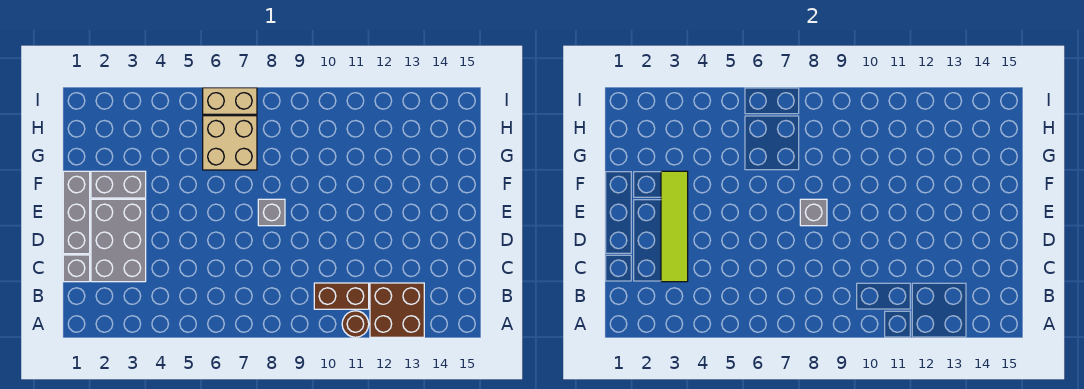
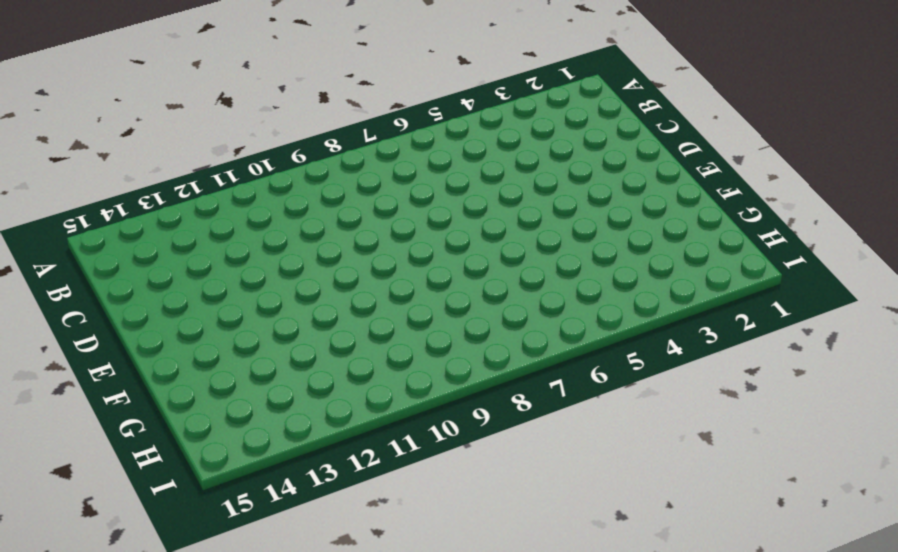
none -> brown 1x1 round brick [342,311,369,337]
none -> brown 2x2 brick [370,283,424,337]
none -> brown 1x2 brick [314,283,369,309]

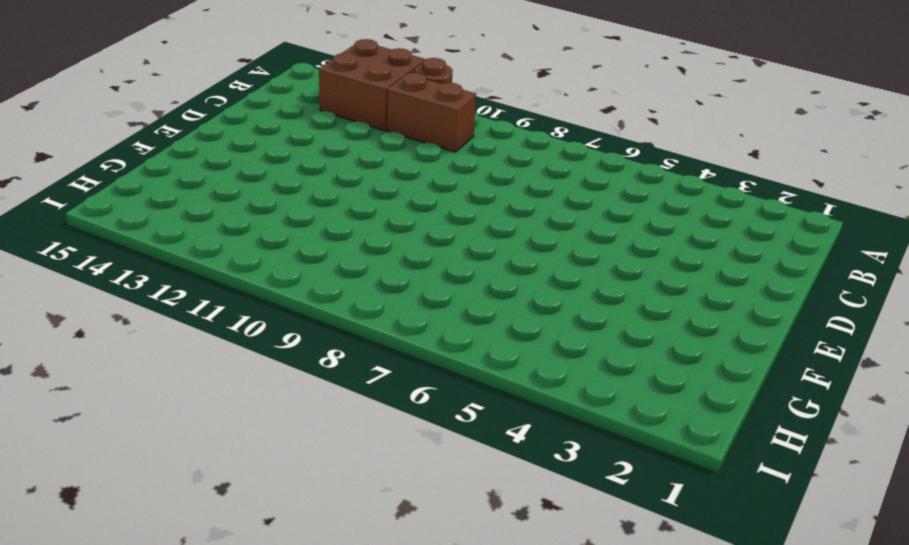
none -> grey 1x1 brick [63,255,90,282]
none -> grey 2x3 brick [91,199,146,282]
none -> grey 1x3 brick [63,171,90,254]

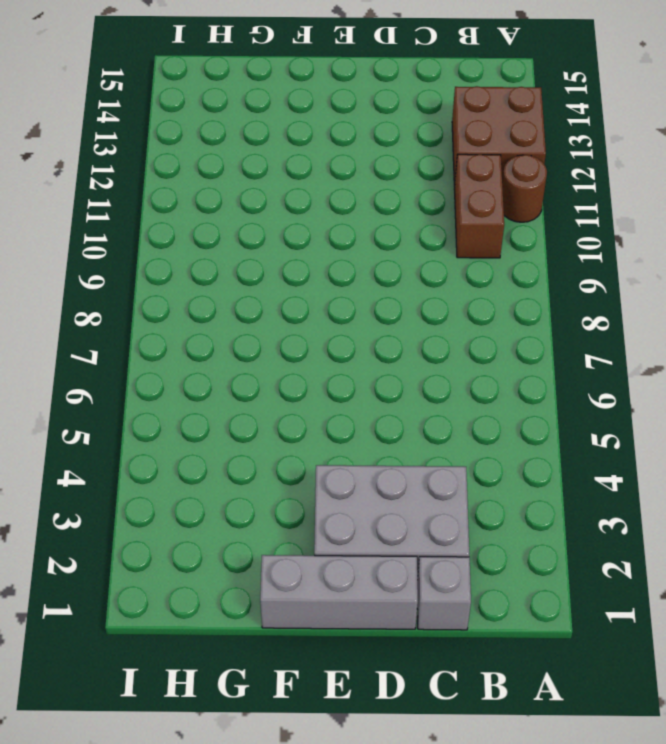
none -> grey 1x1 brick [258,199,285,226]
none -> grey 1x2 brick [91,171,146,198]
none -> tan 2x2 brick [203,116,257,170]

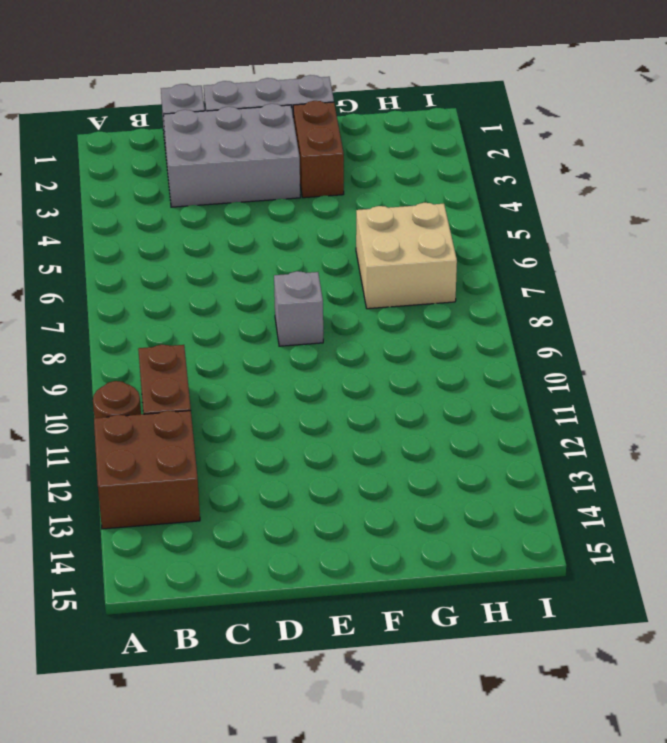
brown 1x2 brick [293,101,344,198] -> grey 1x2 brick [91,171,146,198]
none -> tan 1x2 brick [203,88,257,114]
none -> lime 1x4 tile [661,171,688,282]
none -> grey 1x1 brick [800,199,827,226]

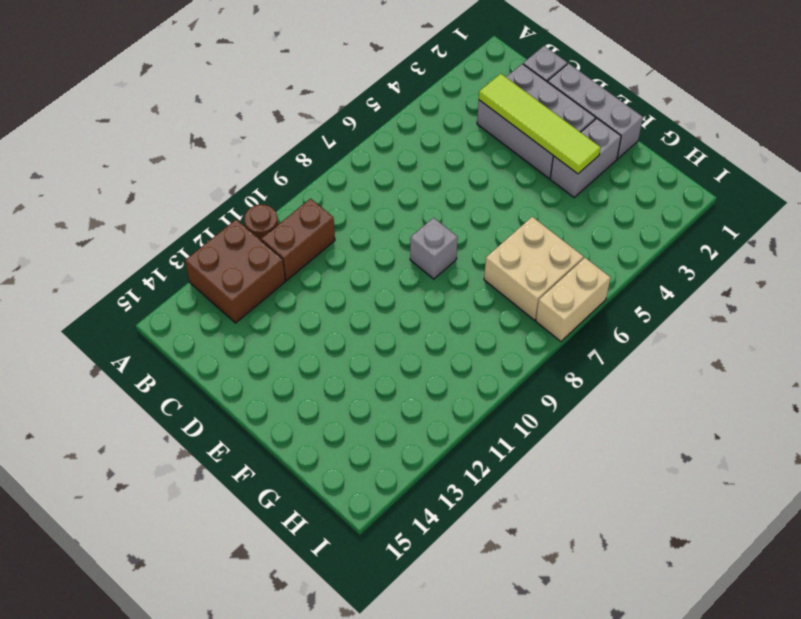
none -> grey 1x1 brick [800,199,827,226]

